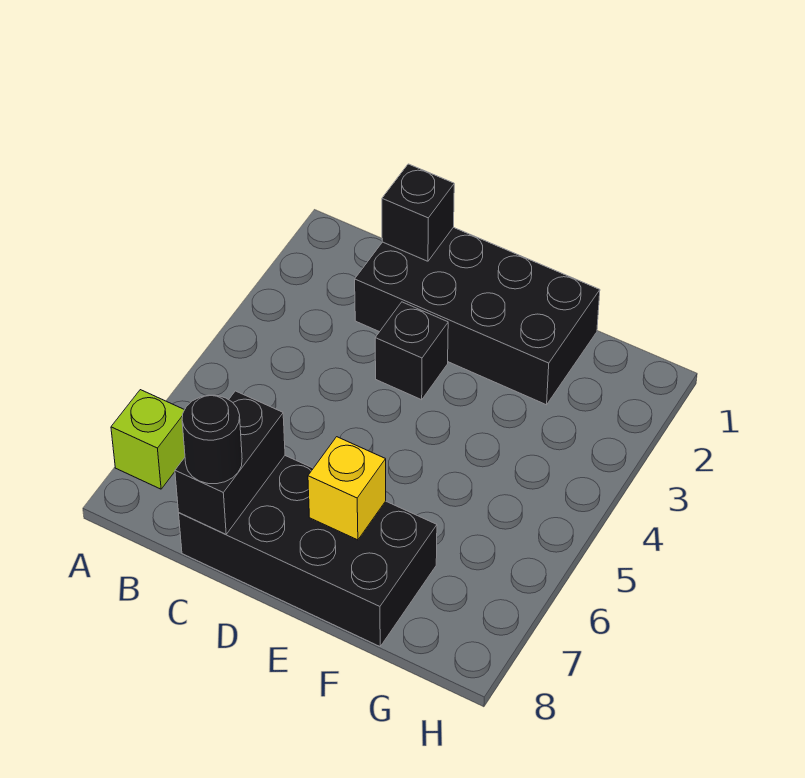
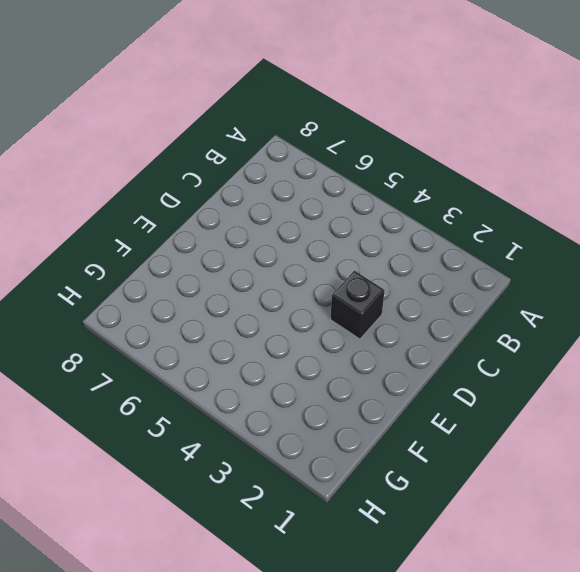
none -> lime 1x1 brick [111,390,185,489]
none -> black 2x4 brick [355,227,600,405]

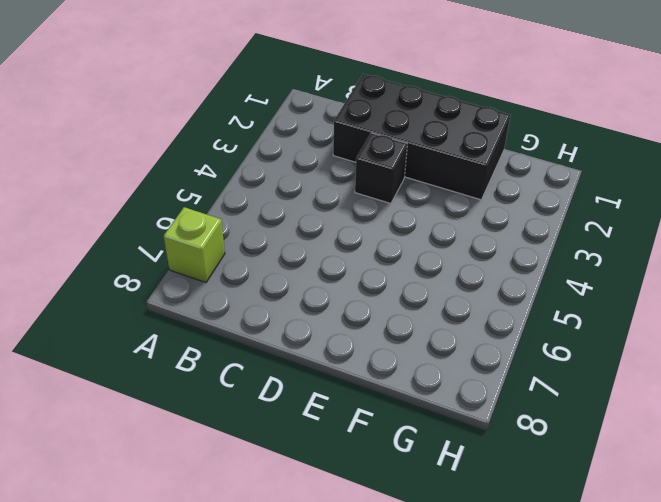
none -> black 2x4 brick [179,456,437,646]
none -> black 1x1 brick [382,164,454,261]

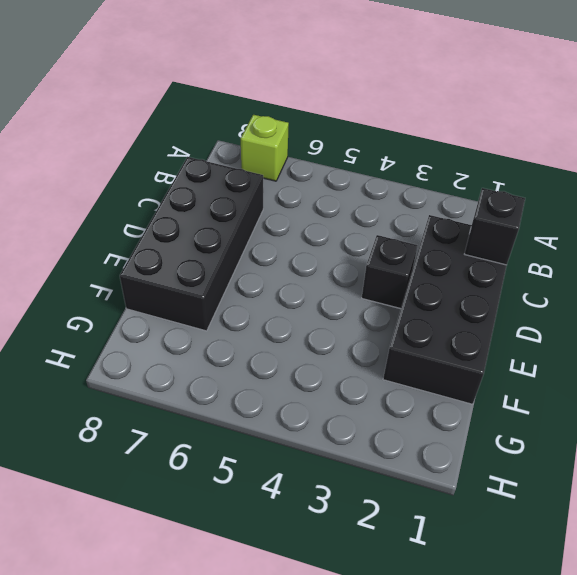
none -> black 1x2 brick [175,391,285,534]
none -> yellow 1x1 brick [308,437,386,540]

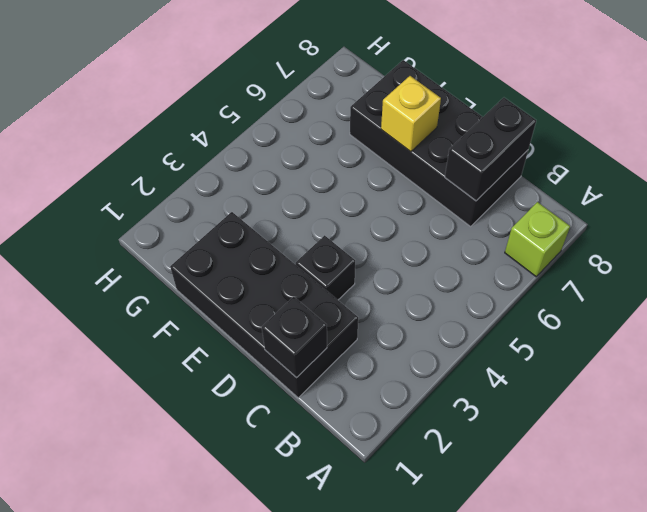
none -> black 1x1 round brick [182,395,242,484]

